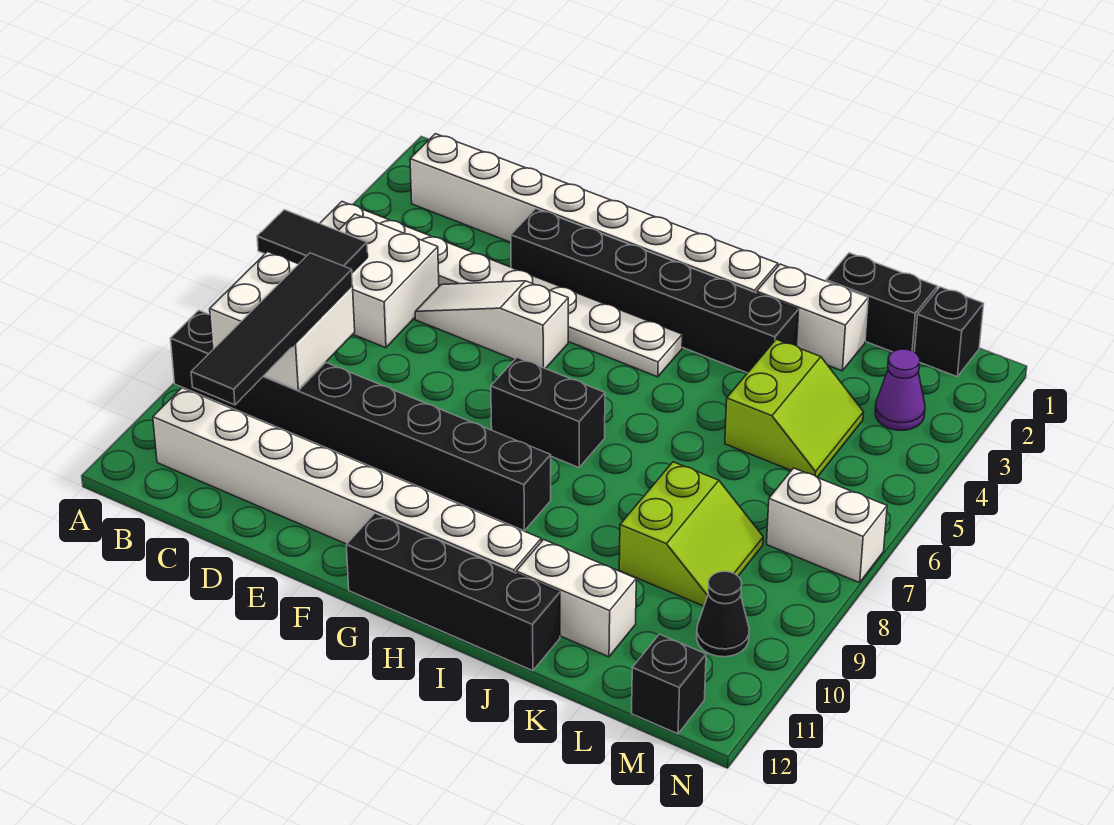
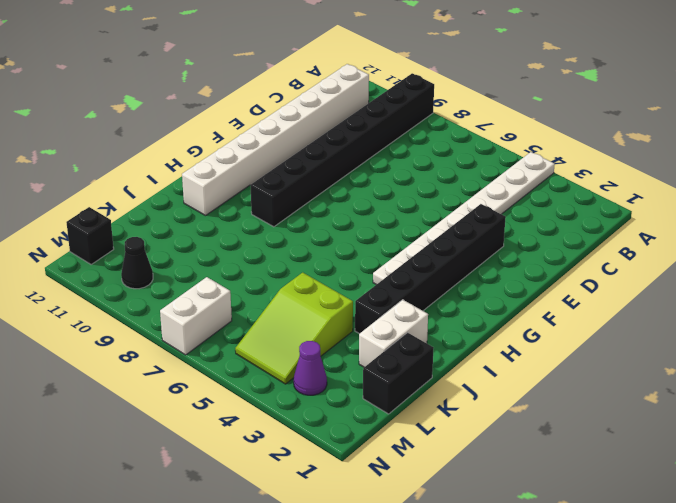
lime 2x3 slope [235,273,353,384] -> lime 2x2 slope [725,339,864,477]
none -> white 1x8 brick [410,134,778,293]
none -> white 2x2 brick [338,214,439,348]
none -> white 1x3 slope [415,281,568,369]

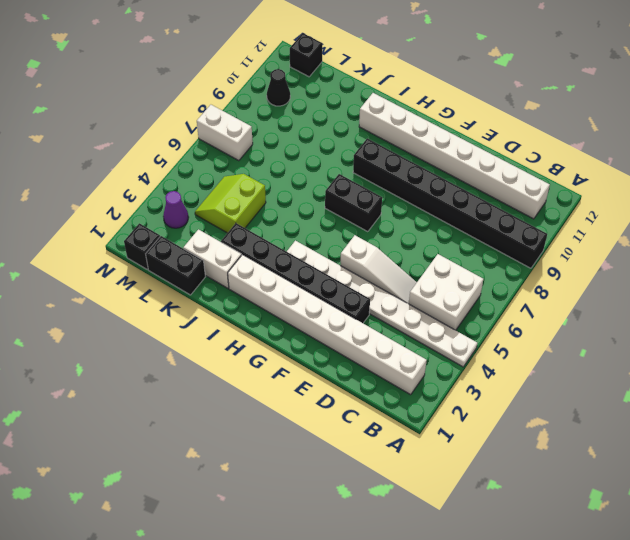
none -> black 1x4 brick [346,513,560,671]
none -> white 1x2 brick [516,540,636,657]
none -> lime 2x2 slope [619,462,763,606]

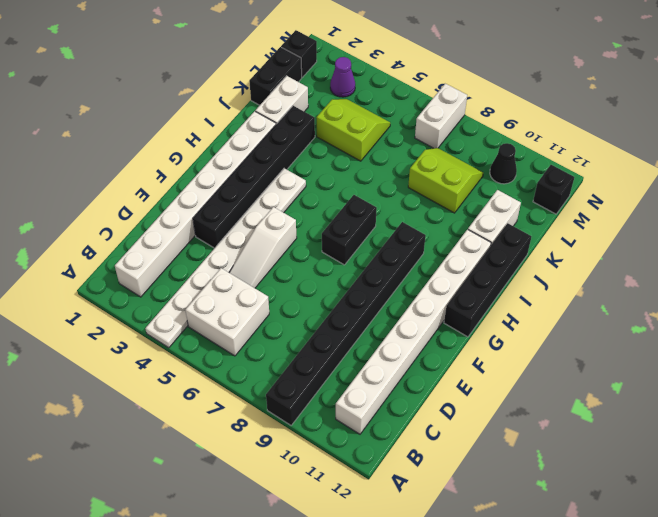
none -> black 1x2 tile [257,210,368,273]
none -> white 2x2 brick [210,252,355,390]
none -> black 1x4 tile [191,253,352,405]

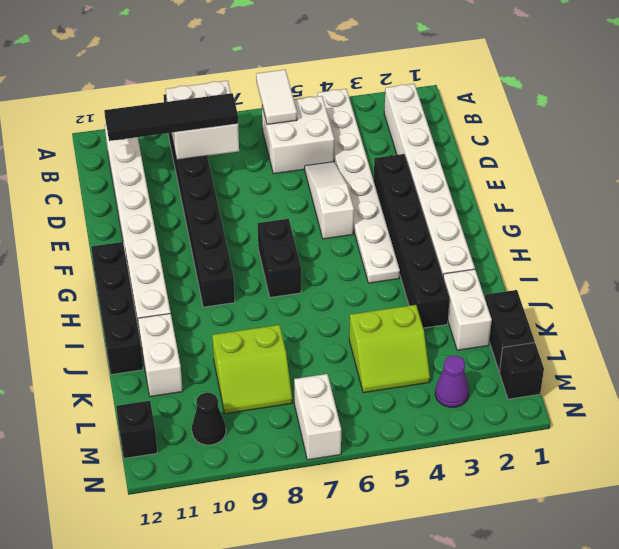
white 1x2 tile [256,70,297,124] -> black 1x2 tile [257,210,368,273]

